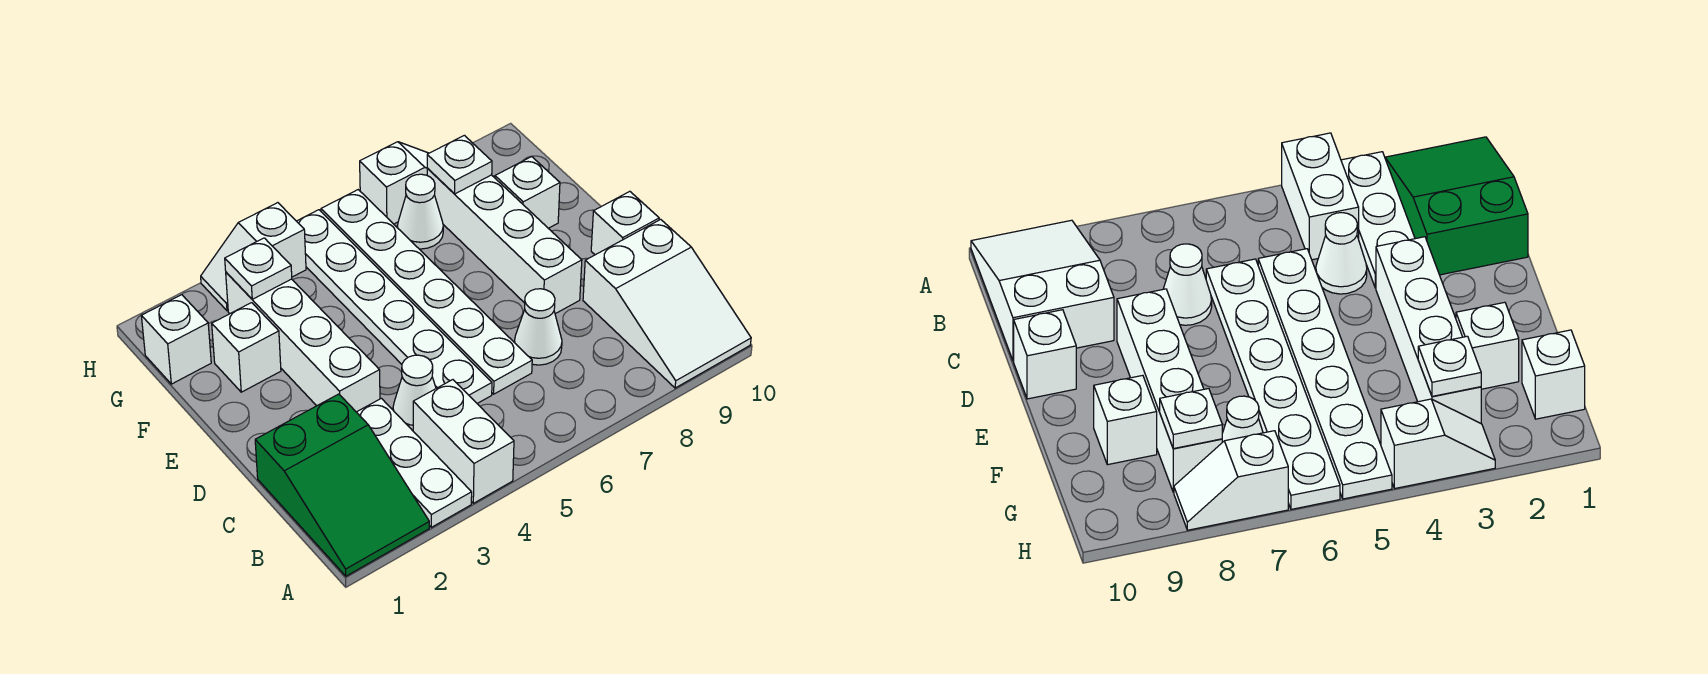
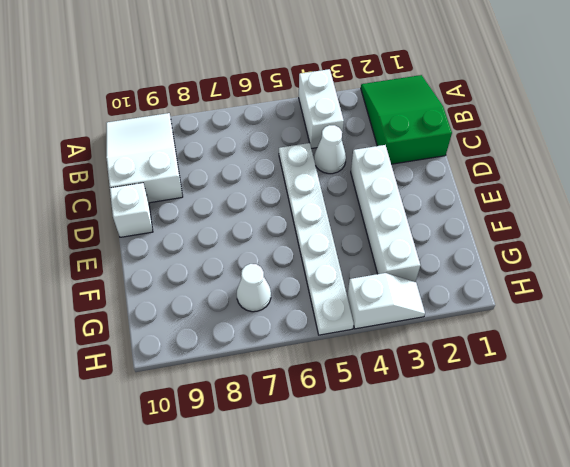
none -> white 1x3 plate [357,398,472,527]
none -> white 1x6 plate [321,190,532,394]
none -> white 1x1 cone [514,289,562,365]

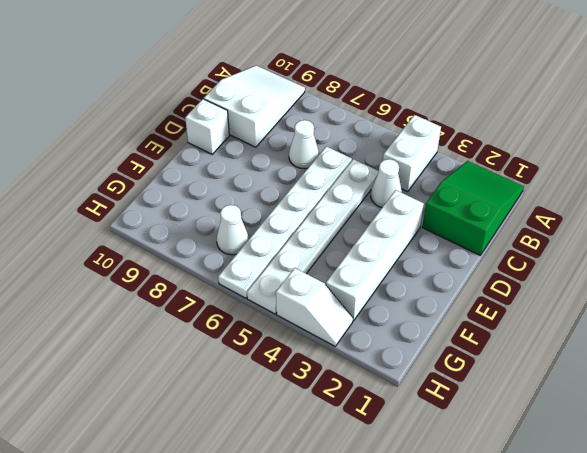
none -> white 1x3 plate [357,398,472,527]
none -> white 1x4 brick [427,168,582,314]
none -> white 1x1 brick [212,303,281,392]

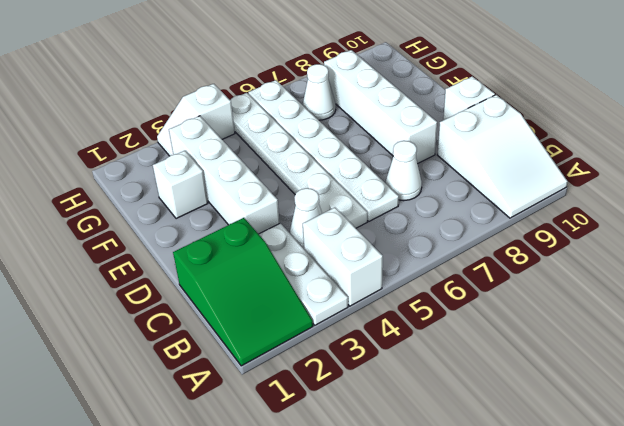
none -> white 1x1 brick [495,157,560,228]
none -> white 1x1 brick [141,295,211,384]
none -> white 1x2 slope [360,142,429,224]

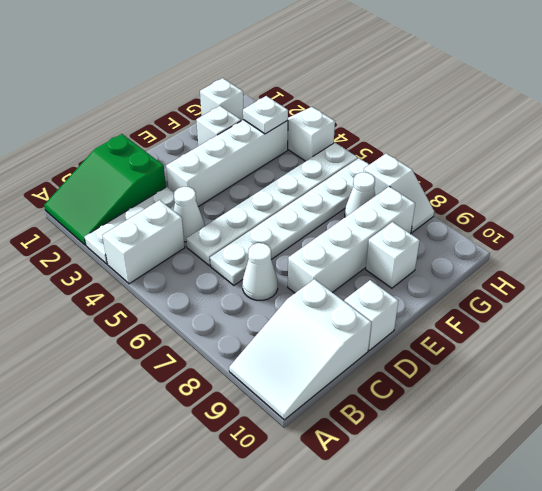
none -> white 1x1 plate [427,135,492,194]

